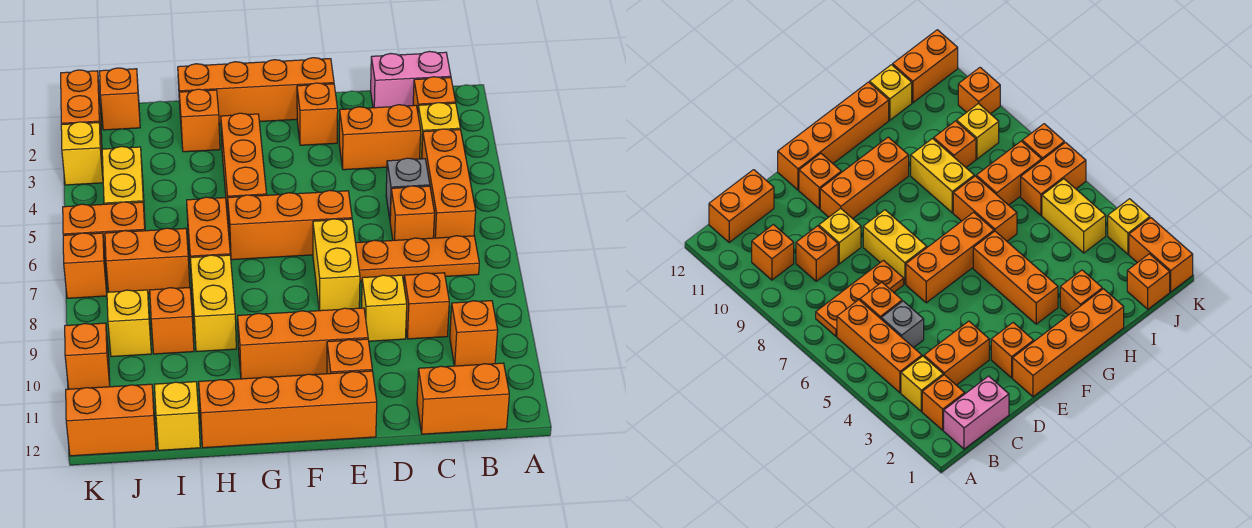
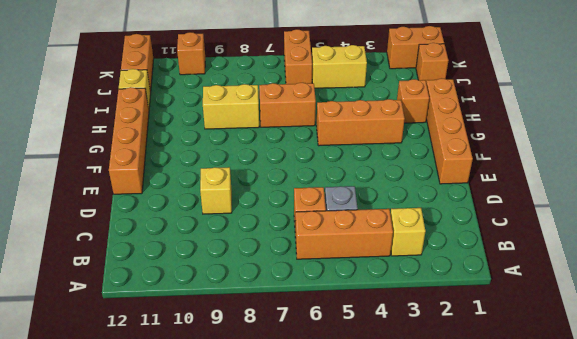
none -> pink 1x2 brick [371,51,451,108]
none -> orange 1x1 brick [413,77,456,111]
none -> orange 1x3 plate [356,236,479,281]
none -> orange 1x1 brick [450,301,498,366]

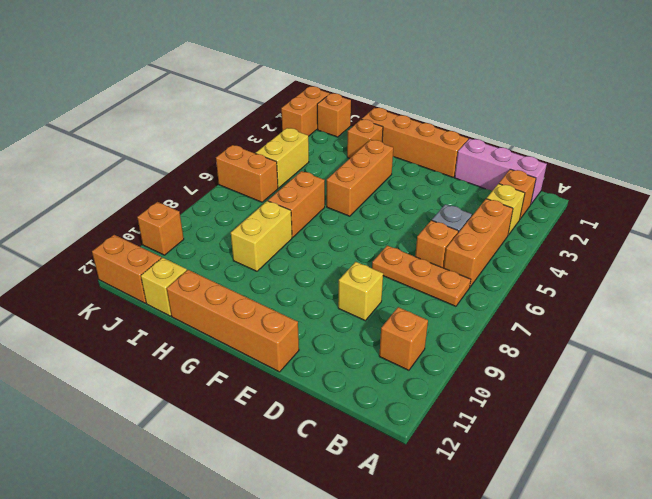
pink 1x3 brick [455,139,547,204] -> pink 1x2 brick [371,51,451,108]
none -> orange 1x2 brick [417,363,509,434]
none -> orange 1x2 brick [339,105,421,170]
none -> orange 1x1 brick [404,273,449,339]
none -> orange 1x1 brick [297,83,338,145]

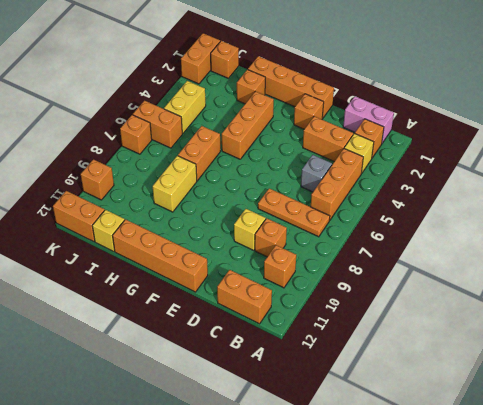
none -> orange 1x1 brick [390,186,435,240]
none -> orange 1x3 brick [228,190,352,260]
none -> yellow 1x2 brick [313,219,360,311]
none -> orange 1x3 brick [238,308,368,379]

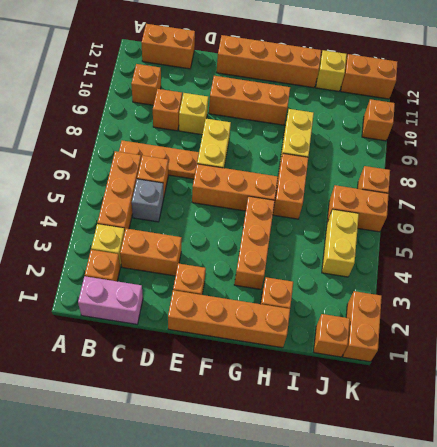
none -> orange 1x1 brick [327,339,372,374]
none -> orange 1x2 brick [105,228,190,294]
none -> orange 1x1 brick [150,288,194,354]
none -> yellow 1x1 brick [107,290,151,357]

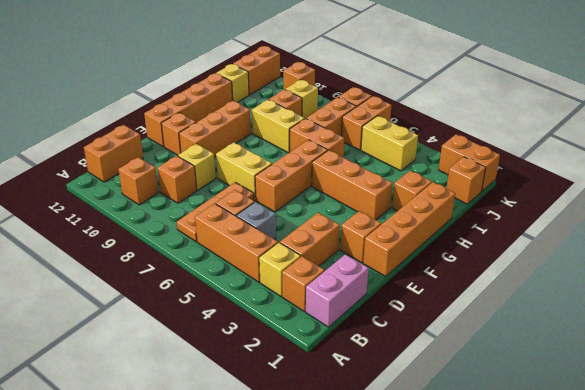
none -> yellow 1x1 brick [61,122,103,185]

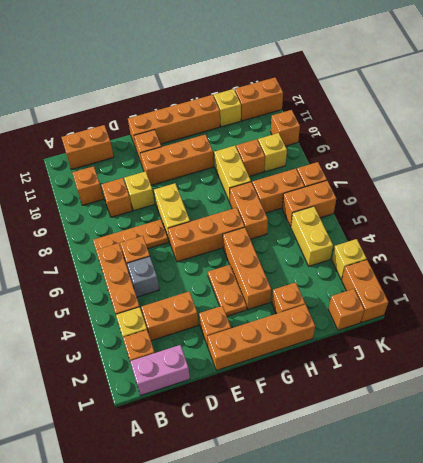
orange 1x2 plate [208,265,247,316] -> none

